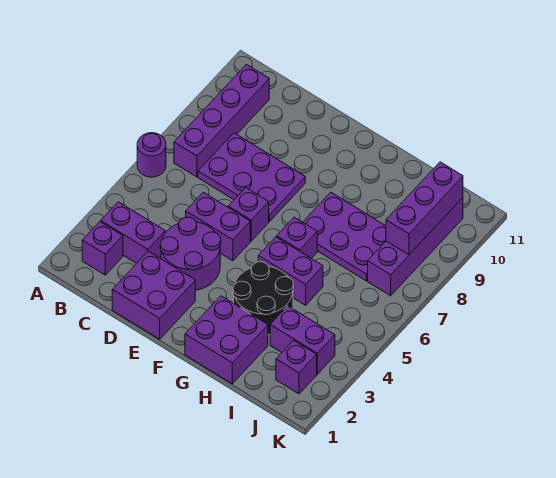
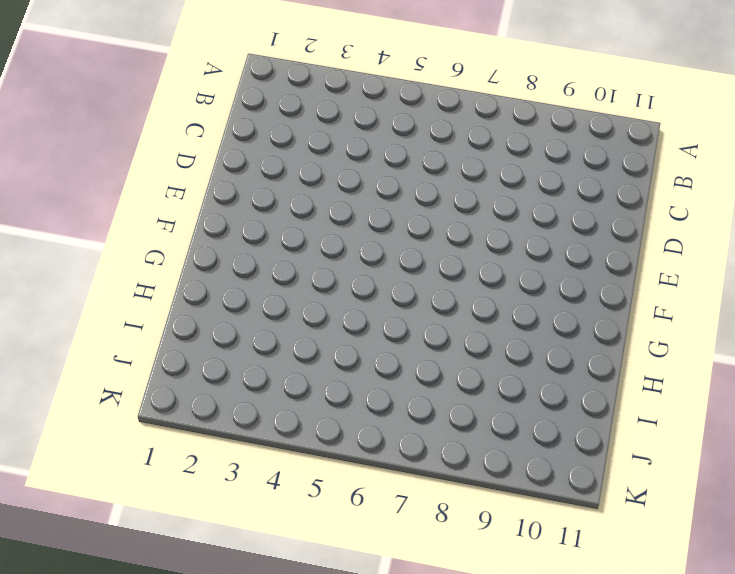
none -> purple 1x1 round brick [137,133,166,177]
none -> purple 1x1 brick [82,222,123,275]
none -> purple 1x2 brick [101,202,165,264]

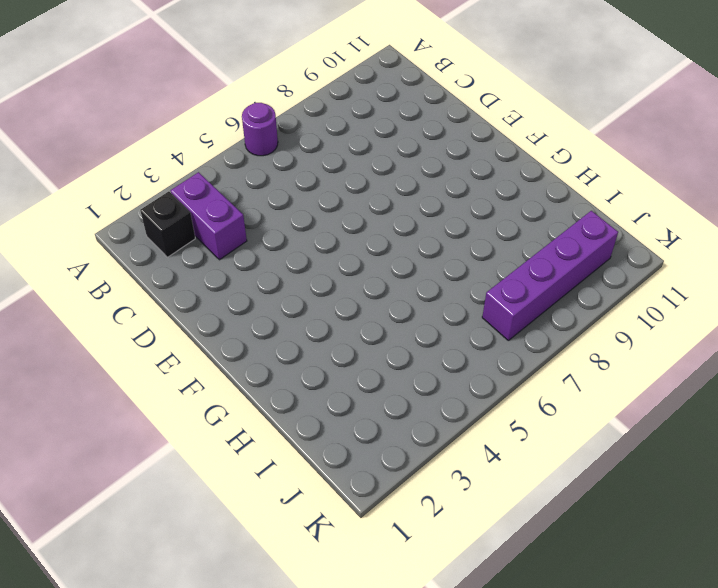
black 1x1 brick [140,191,195,257] -> purple 1x1 brick [82,222,123,275]
none -> purple 1x4 brick [174,64,269,177]
none -> purple 2x3 plate [198,133,305,221]
none -> purple 2x2 brick [112,251,195,339]

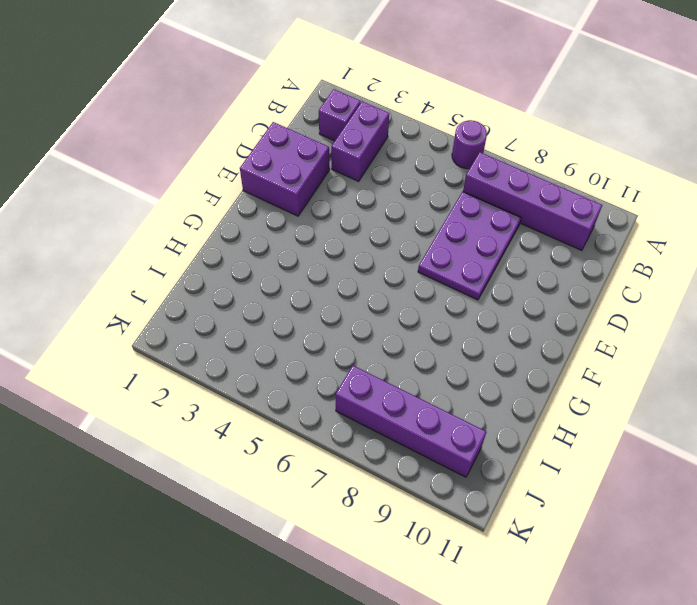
none -> purple 2x2 round brick [160,217,221,290]
none -> purple 1x2 brick [186,192,250,261]
none -> purple 1x1 brick [228,188,269,241]

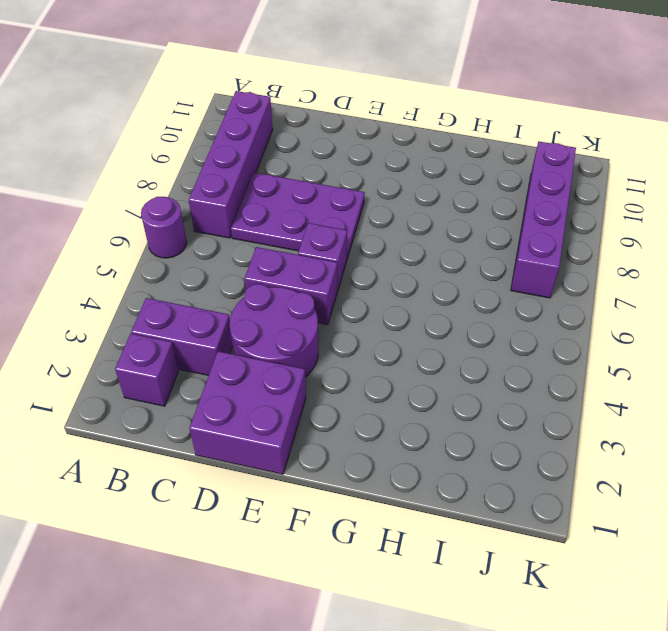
none -> purple 2x2 brick [185,296,268,384]
none -> black 2x2 round brick [233,262,294,335]
none -> purple 1x2 brick [258,237,323,305]

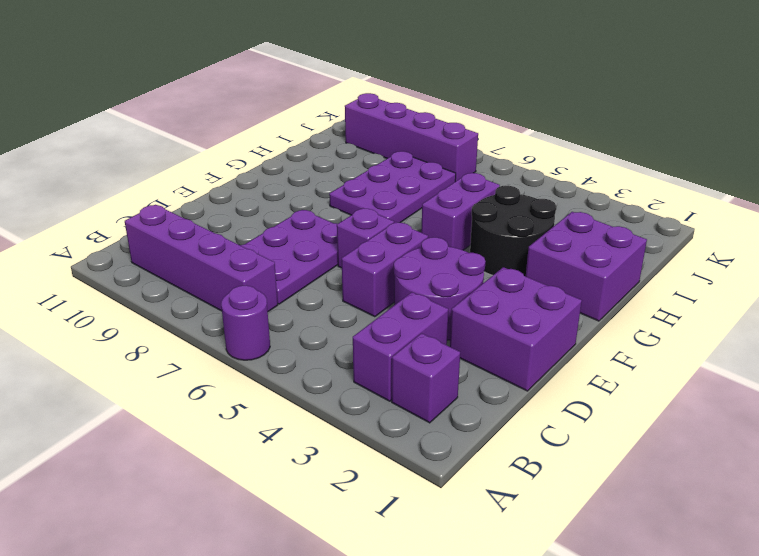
none -> purple 1x1 brick [277,217,317,258]
none -> purple 1x2 brick [270,306,335,374]
none -> purple 1x1 brick [276,340,317,394]

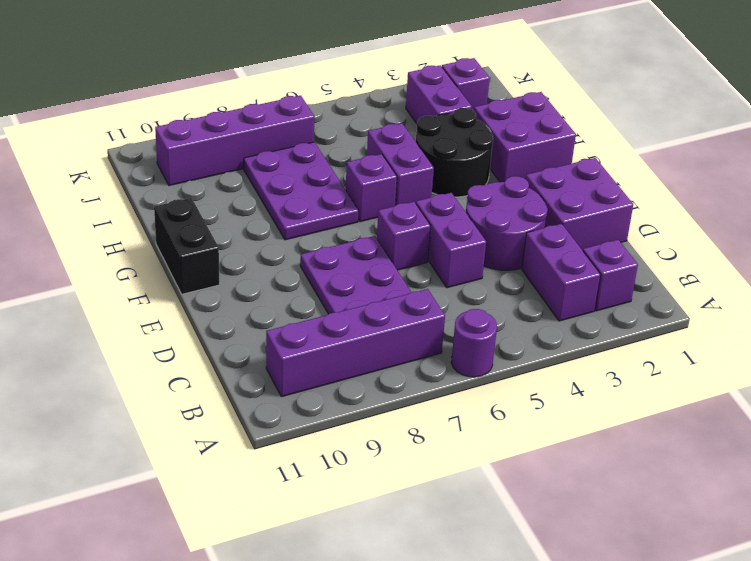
black 1x2 brick [154,198,220,294] -> none
none -> purple 1x3 brick [386,162,463,255]

